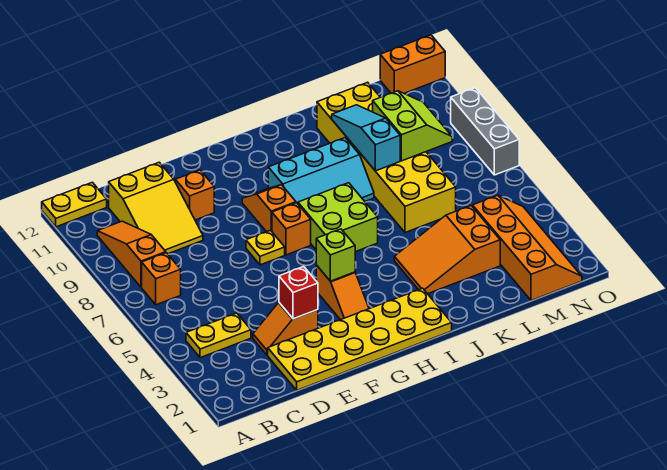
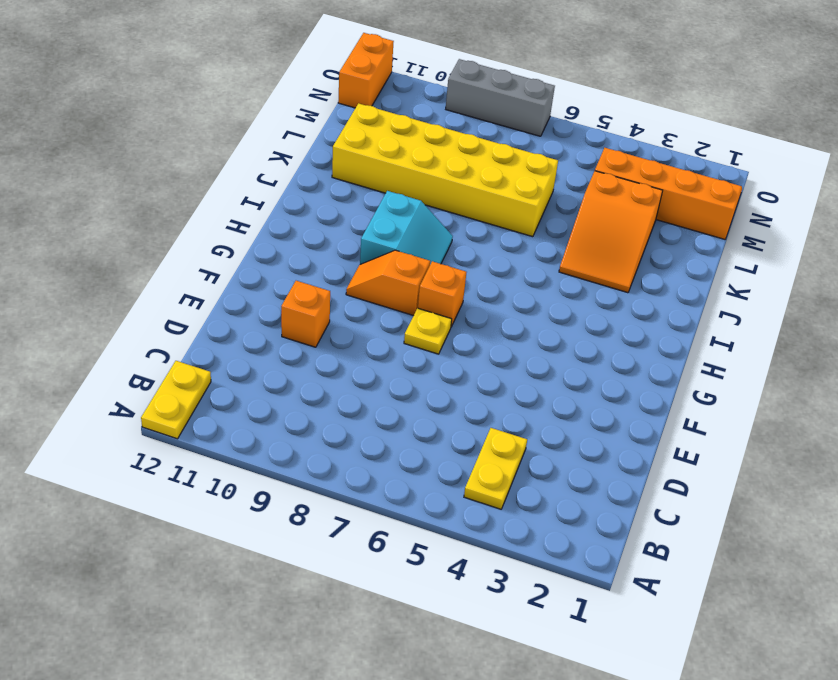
cyan 2x2 slope [360,191,453,264] -> cyan 2x3 slope [268,138,374,204]
none -> orange 1x1 brick [142,253,181,305]
none -> orange 1x3 slope [97,221,166,287]
none -> yellow 2x3 slope [109,162,203,254]

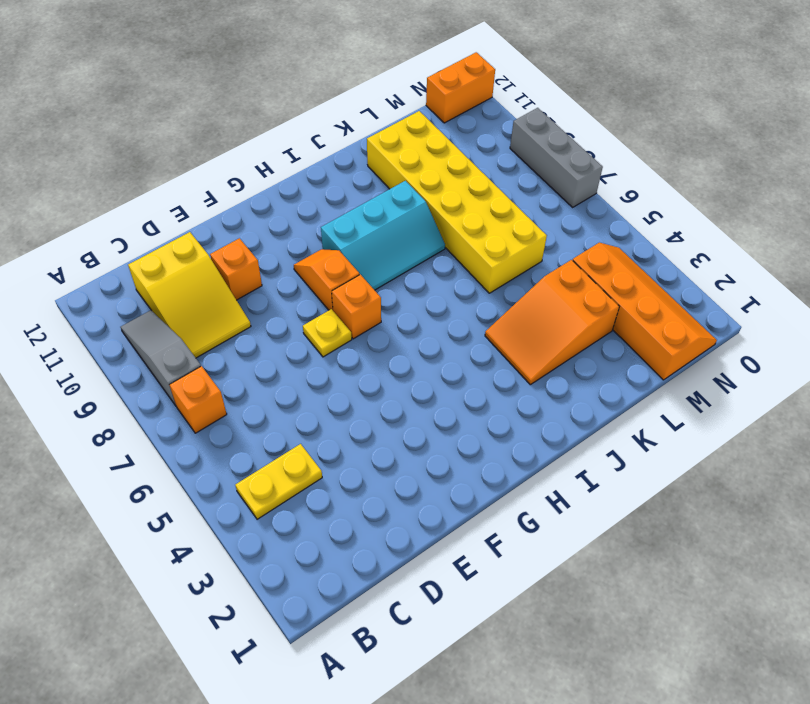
grey 1x3 slope [121,310,201,406] -> orange 1x3 slope [97,221,166,287]
none -> yellow 1x2 plate [42,182,107,227]
none -> yellow 2x6 plate [268,288,452,390]
none -> orange 1x2 slope [253,303,318,355]

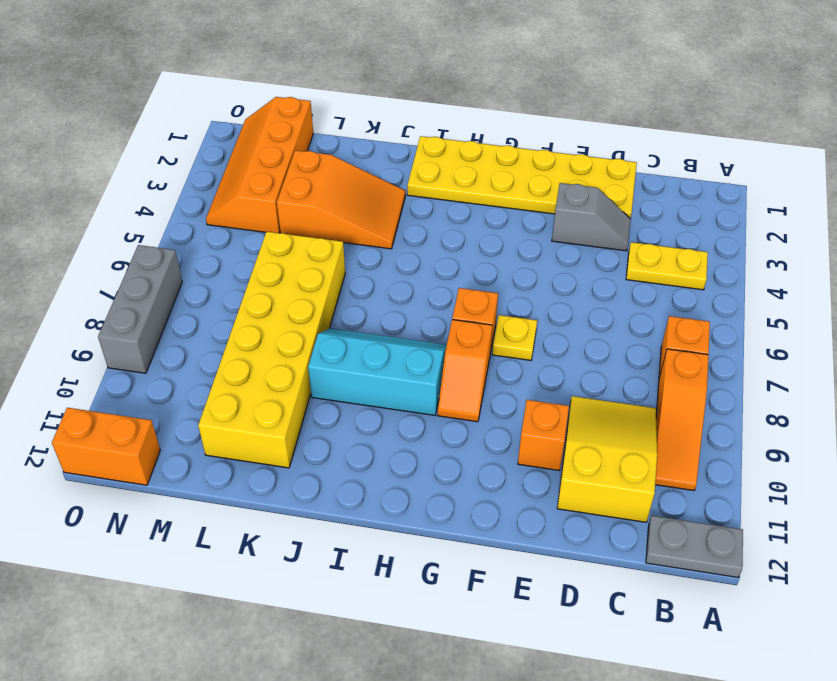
grey 1x2 plate [646,516,743,578] -> yellow 1x2 plate [42,182,107,227]
grey 1x2 slope [552,183,631,251] -> orange 1x2 slope [253,303,318,355]
none -> orange 1x2 slope [316,265,369,320]
none -> lime 2x2 brick [298,183,378,252]
none -> red 1x1 brick [279,267,318,319]

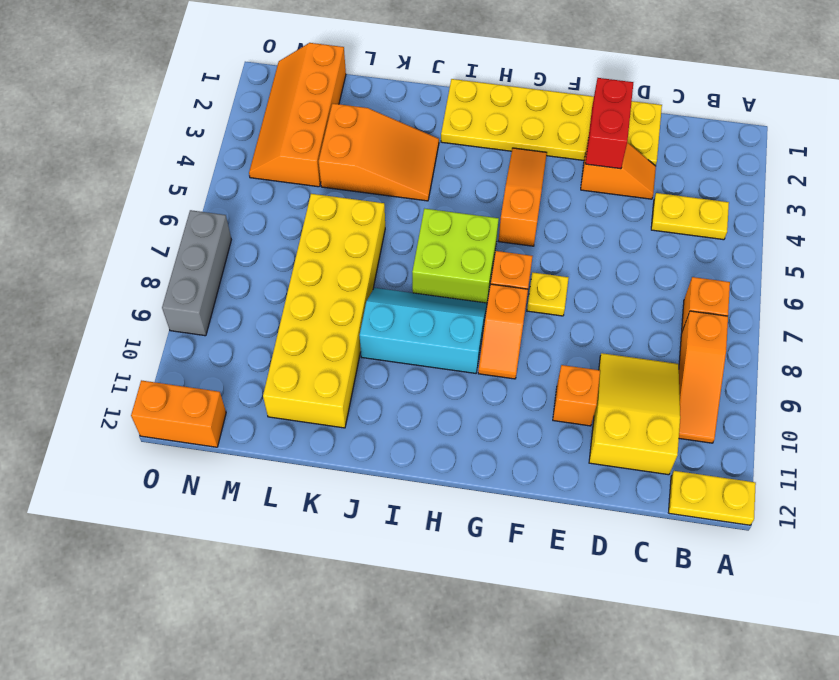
red 1x2 brick [585,78,633,169] -> red 1x1 brick [279,267,318,319]
orange 1x3 slope [499,148,547,246] -> orange 1x2 slope [316,265,369,320]
none -> lime 1x1 brick [316,229,355,281]
none -> cyan 1x3 slope [332,105,400,171]
none -> lime 2x2 slope [373,91,452,161]

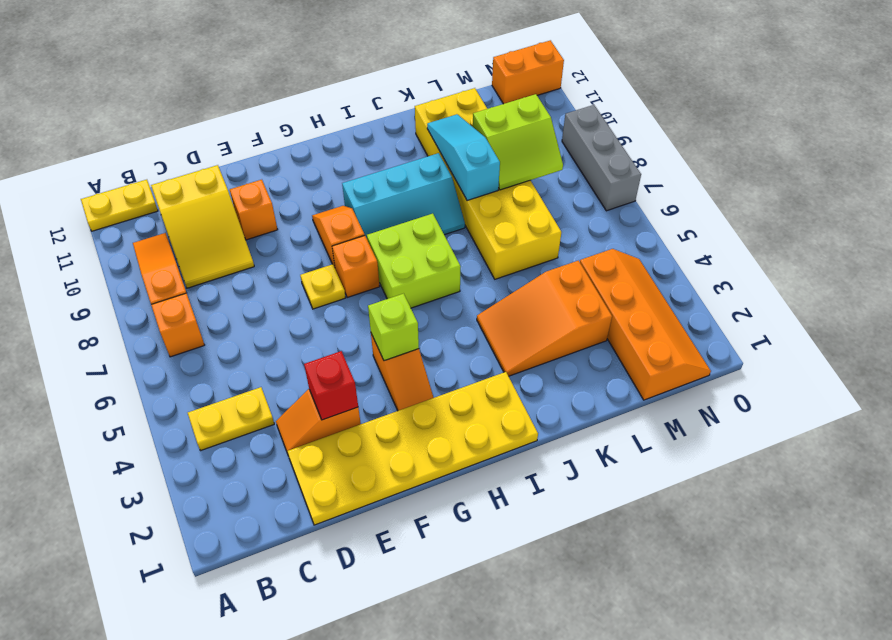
lime 2x2 slope [473,94,563,190] -> lime 2x2 slope turned to [373,91,452,161]

